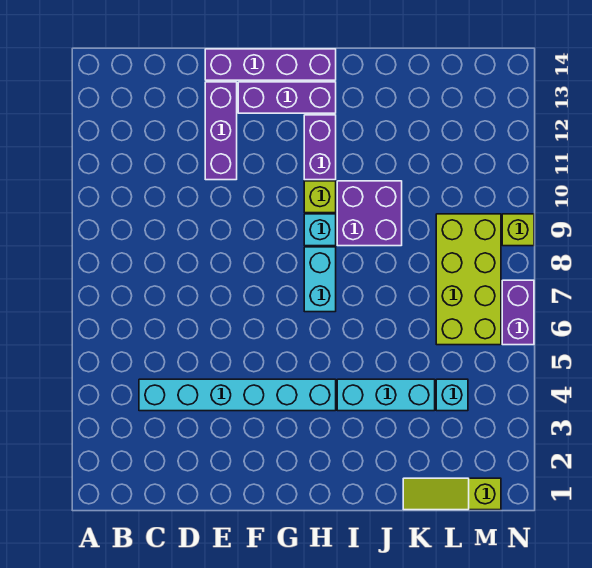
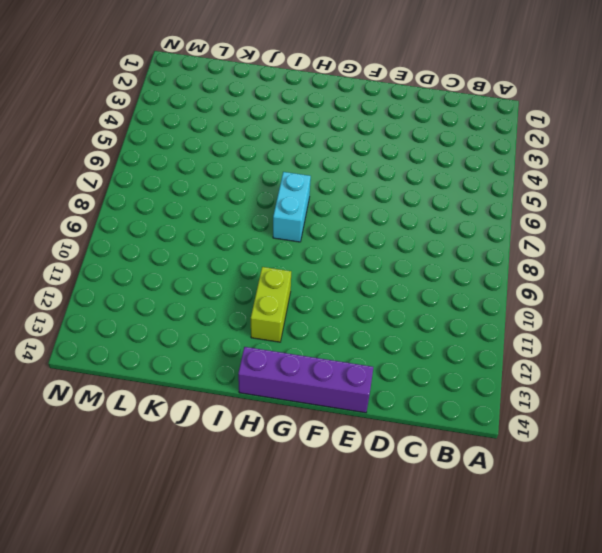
lime 1x2 brick [251,267,291,342] -> purple 1x2 brick [304,115,336,180]
none -> cyan 1x6 brick [139,379,336,411]
none -> purple 1x3 brick [205,82,237,180]
none -> purple 1x3 brick [238,82,336,113]

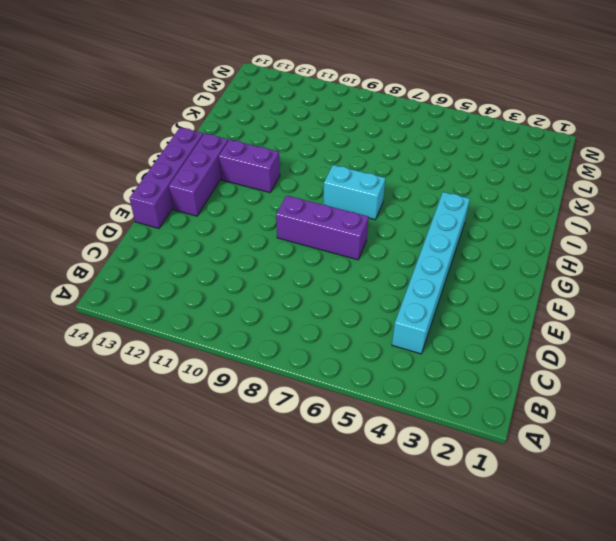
purple 1x3 brick [276,195,369,260] -> purple 1x3 brick moved to [205,82,237,180]
none -> cyan 1x1 brick [304,214,336,246]
none -> lime 1x1 brick [304,181,336,213]
none -> cyan 1x3 brick [337,379,435,411]

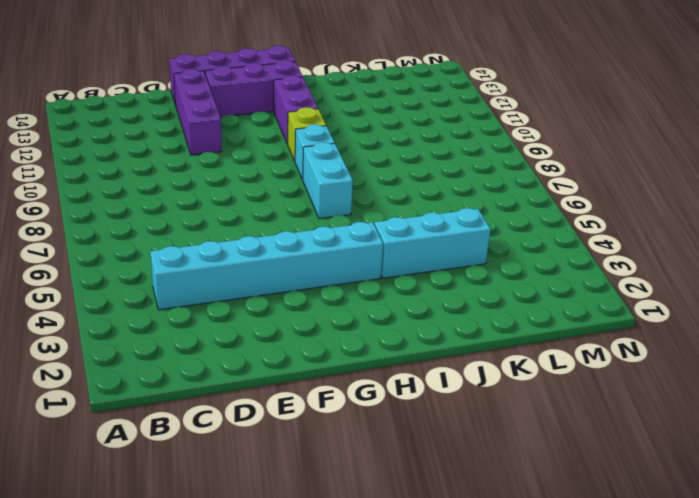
none -> purple 2x2 brick [337,181,402,246]
none -> lime 1x3 slope [403,478,501,510]
none -> cyan 1x1 brick [436,379,468,411]

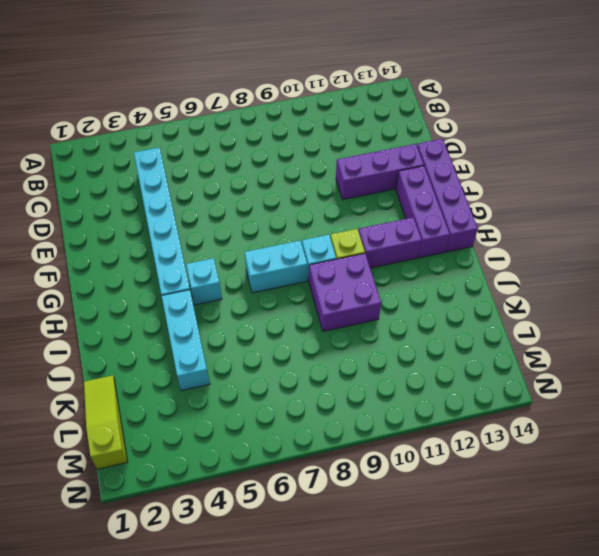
cyan 1x1 brick [186,258,222,305] -> cyan 1x1 brick moved to [436,379,468,411]
none -> lime 2x4 brick [436,214,501,345]
none -> purple 1x2 brick [502,280,534,345]
none -> lime 1x1 brick [502,214,534,246]

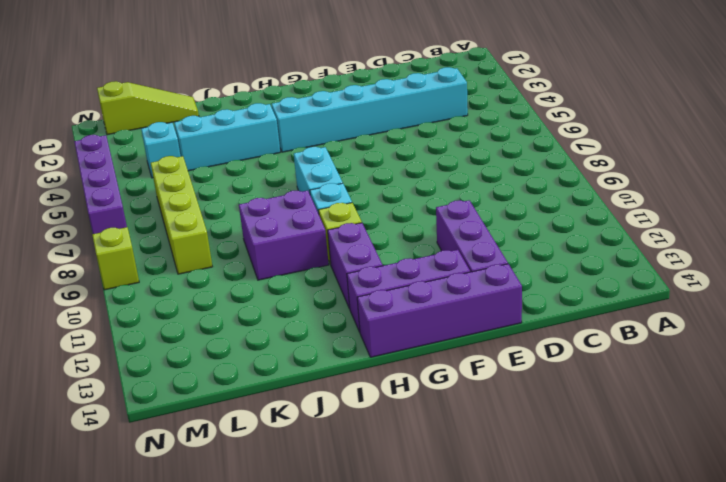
lime 1x4 brick [151,156,213,274] -> lime 2x4 brick [436,214,501,345]
purple 1x4 brick [74,135,127,234] -> purple 1x2 brick [502,280,534,345]

